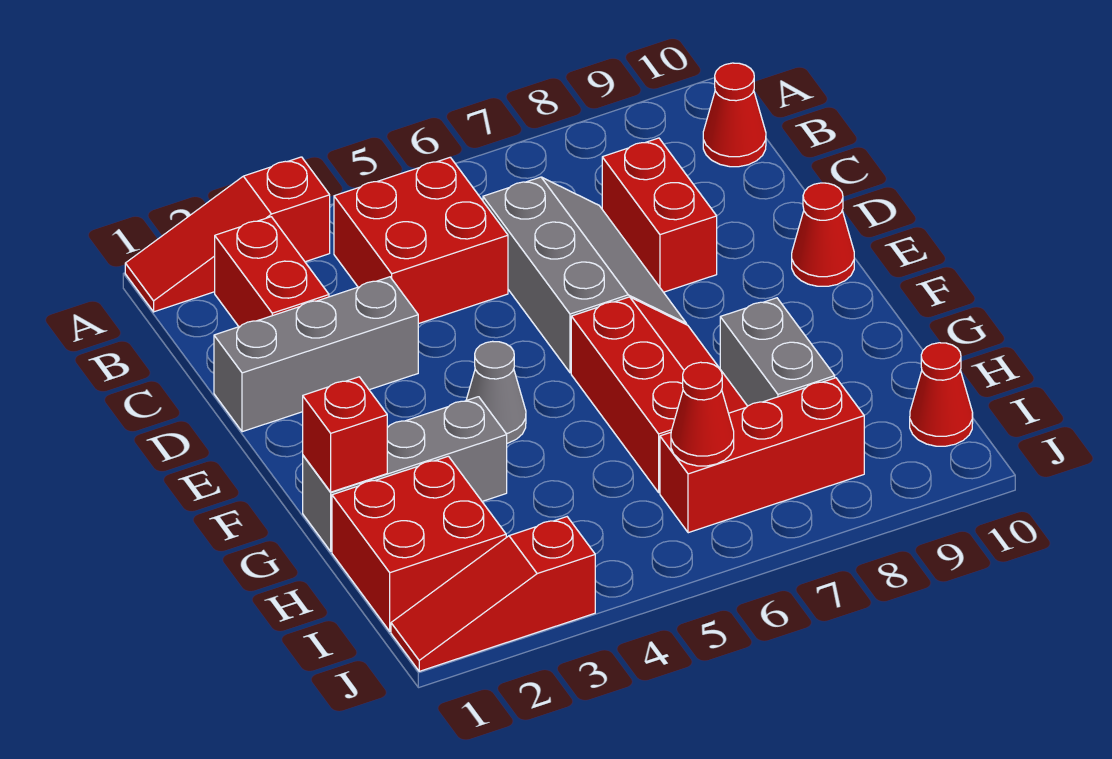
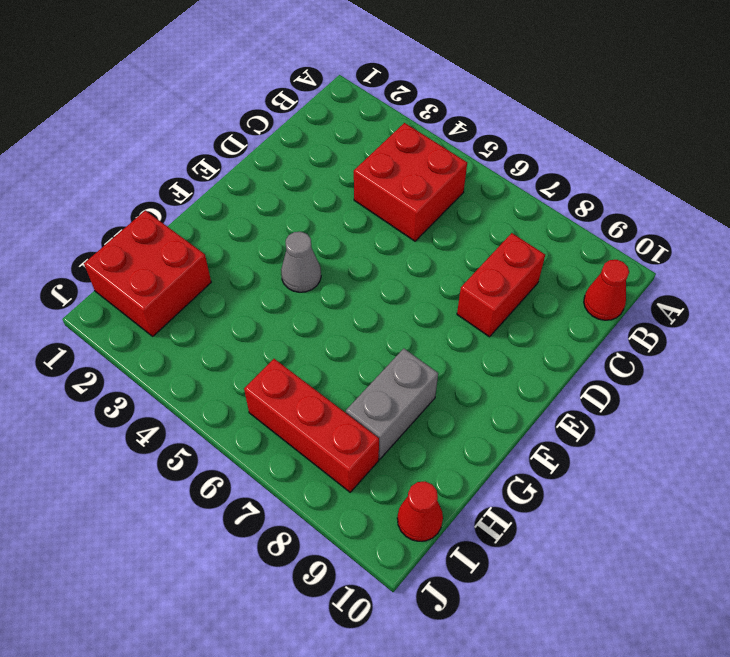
none -> red 1x3 slope [125,157,330,312]
none -> red 1x2 brick [215,217,329,327]
none -> grey 2x3 slope [483,177,687,373]

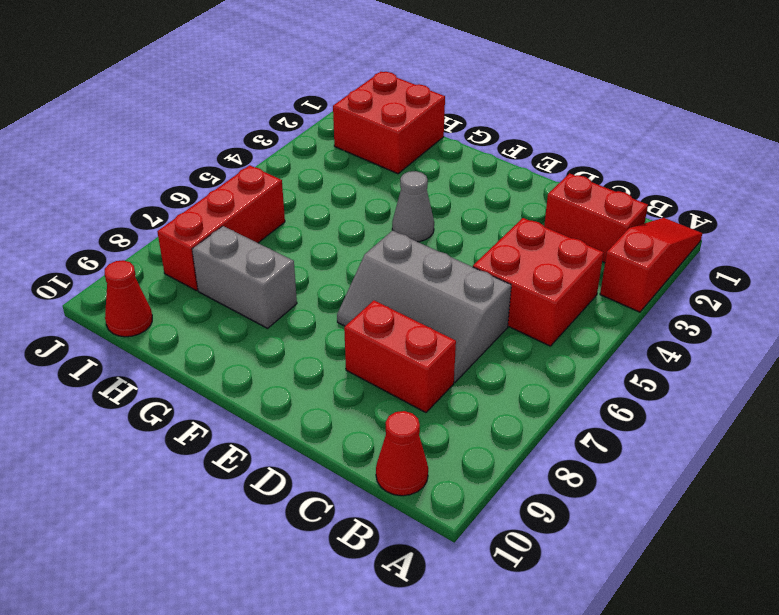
none -> grey 1x3 brick [214,277,418,432]
none -> red 1x1 cone [792,183,854,286]
none -> red 2x3 slope [571,297,747,493]

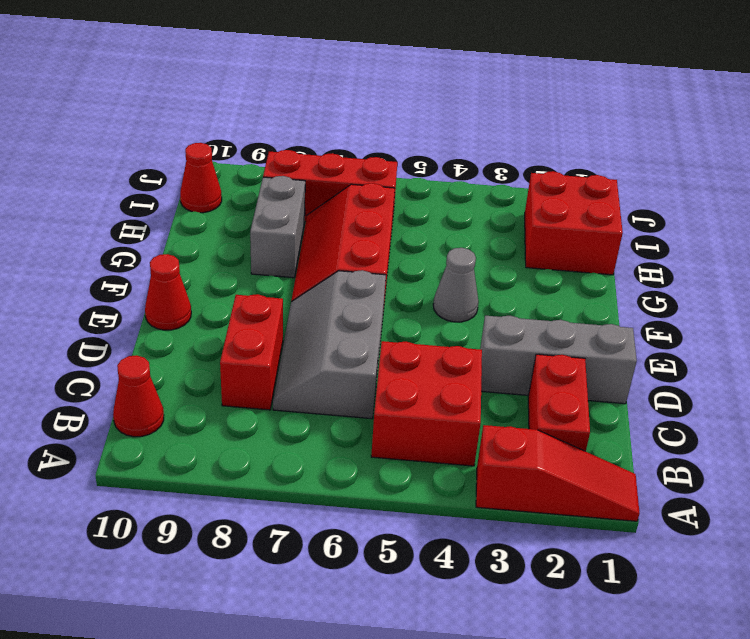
none -> grey 1x3 brick [303,397,507,551]
none -> red 1x3 slope [391,517,595,671]
none -> red 1x1 brick [303,377,387,492]

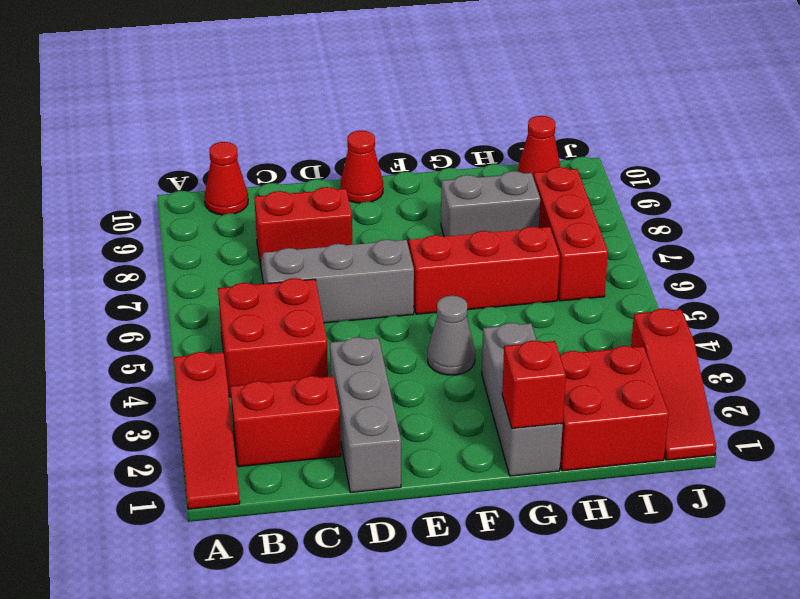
none -> red 1x1 cone [671,362,734,466]

